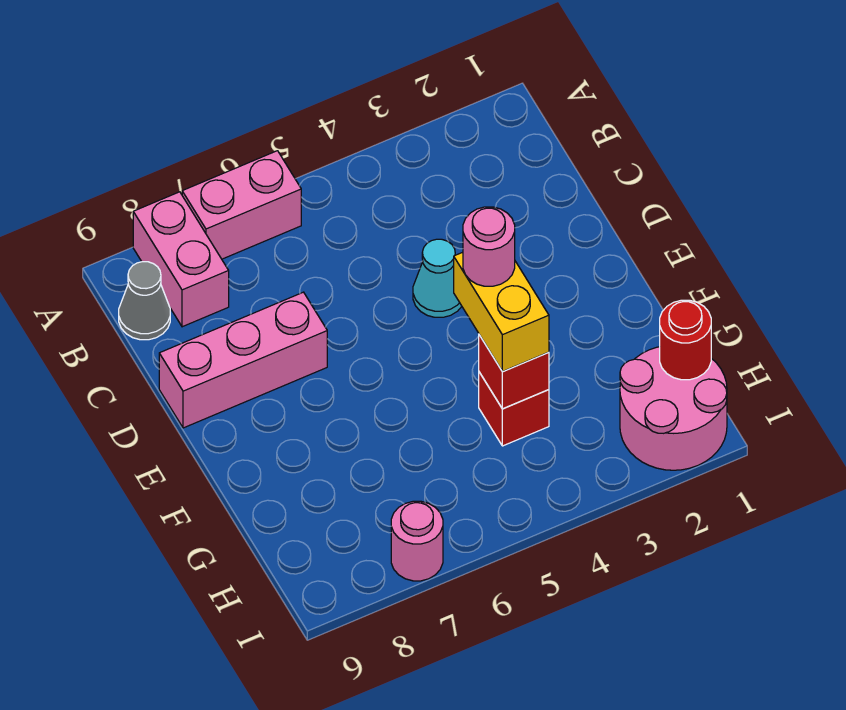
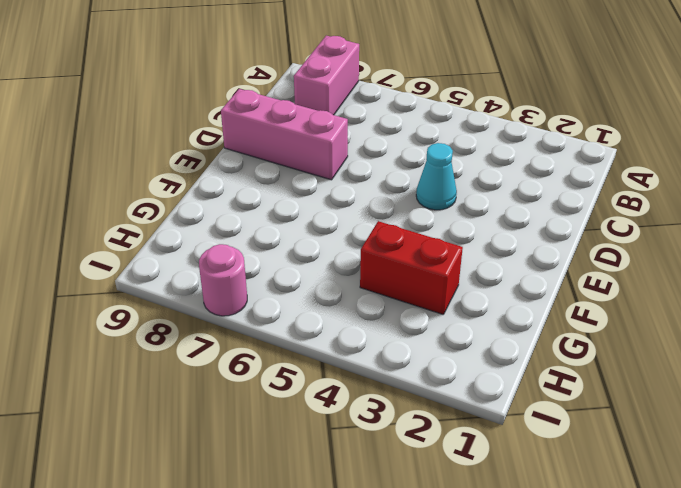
red 1x2 brick [360,221,463,314] -> red 1x1 brick [479,372,549,446]
none -> pink 1x2 brick [182,151,301,259]
none -> grey 1x1 cone [119,262,170,340]
none -> pink 2x2 round brick [620,347,727,470]

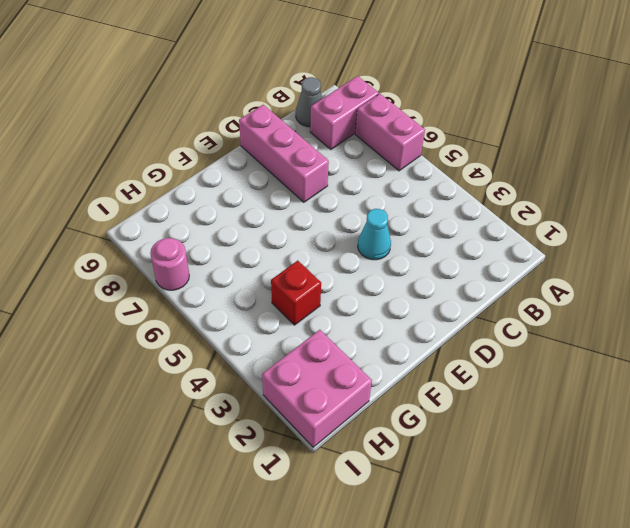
pink 2x2 brick [262,330,372,447] -> pink 2x2 round brick [620,347,727,470]
none -> red 1x1 brick [479,335,549,409]
none -> red 1x1 round brick [660,300,711,380]
none -> yellow 1x2 brick [454,252,549,372]

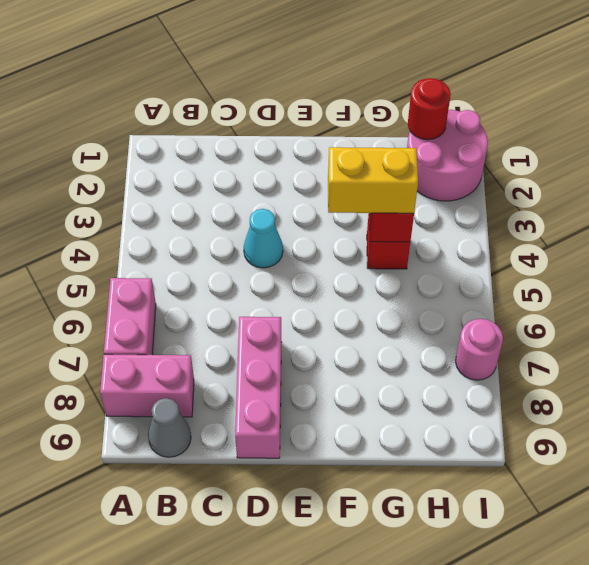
none -> pink 1x1 round brick [463,207,515,286]

